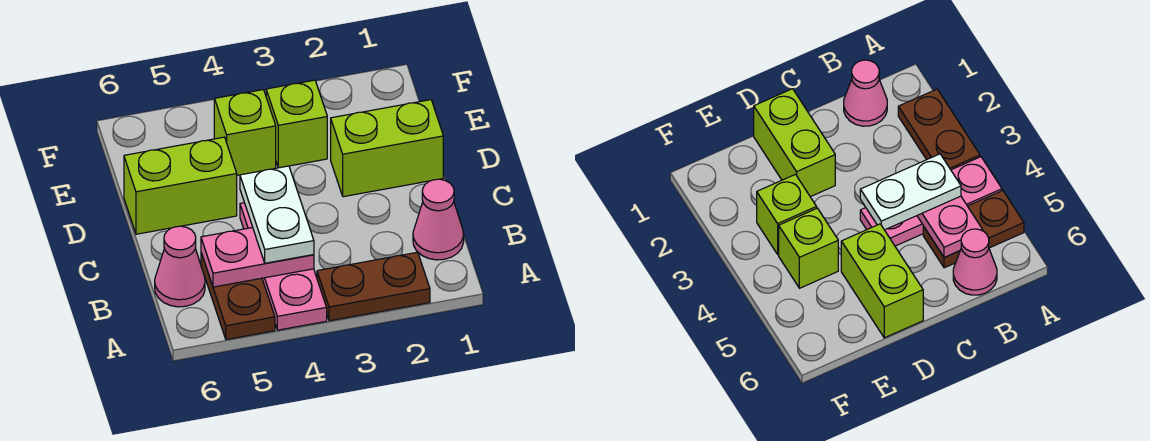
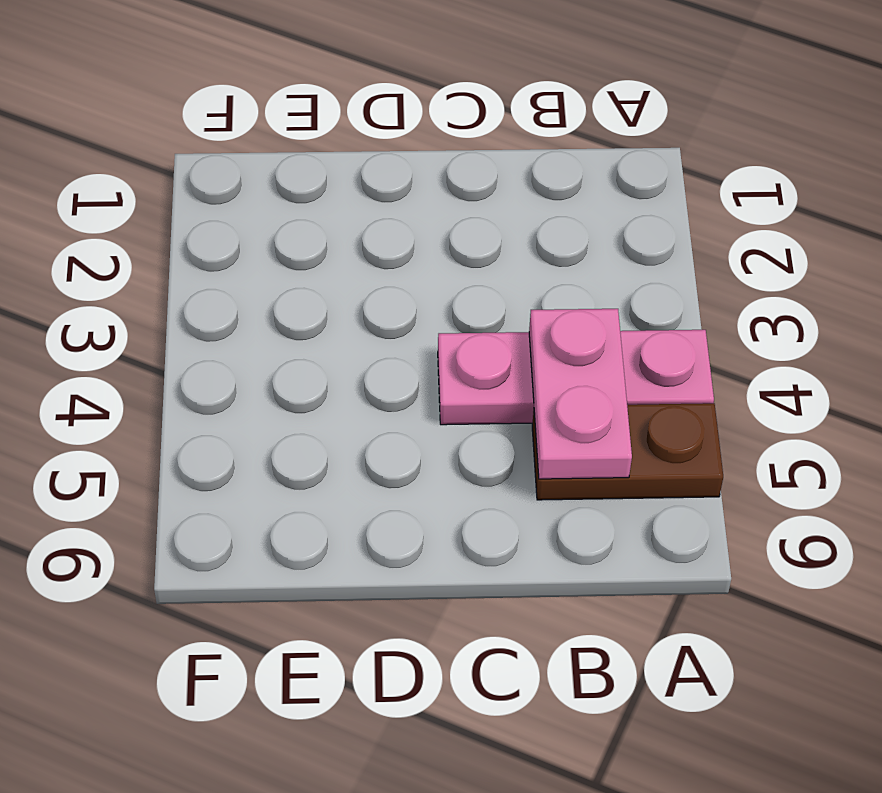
none -> brown 1x2 plate [317,252,430,321]
none -> pink 1x1 cone [413,179,464,260]

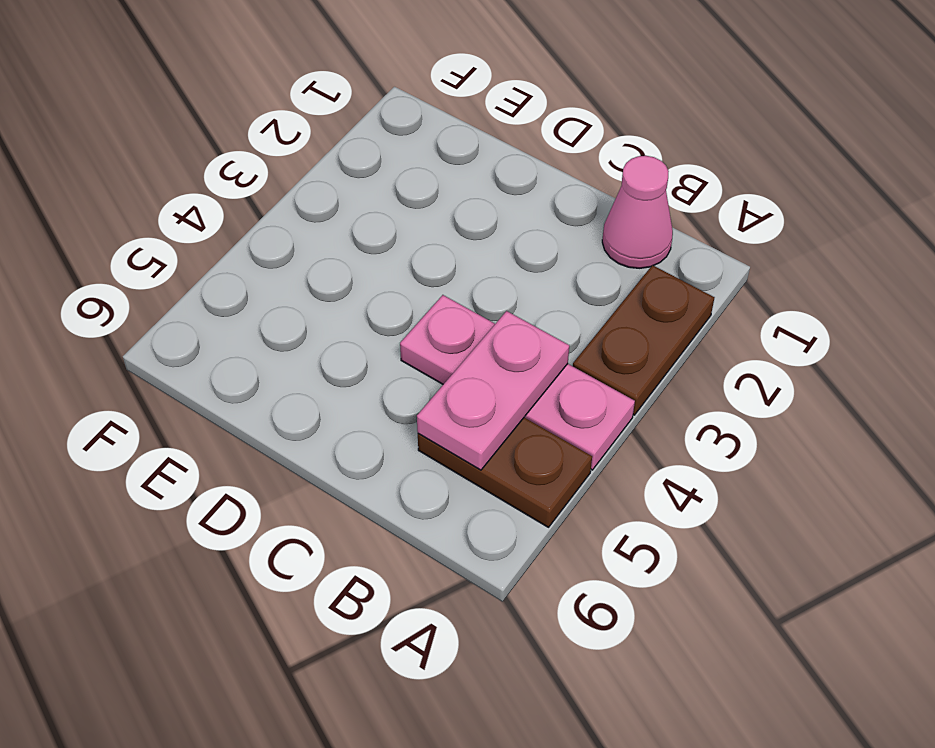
none -> pink 1x1 cone [155,226,205,307]
none -> lime 1x2 brick [331,100,443,197]

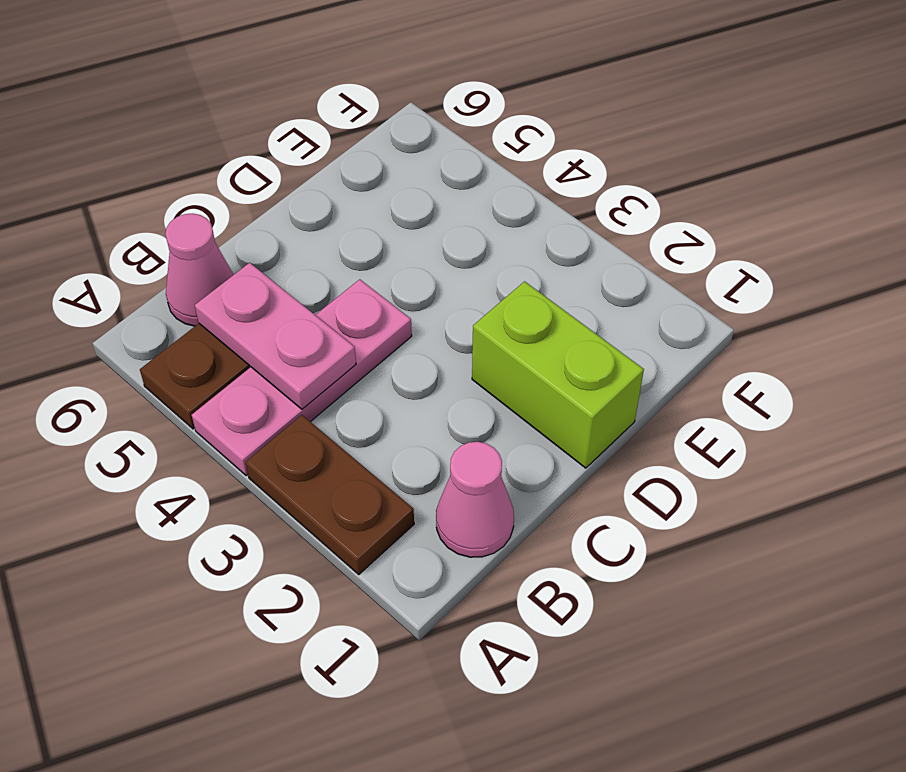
none -> lime 1x2 brick [124,137,237,234]
none -> lime 1x1 brick [266,80,327,168]

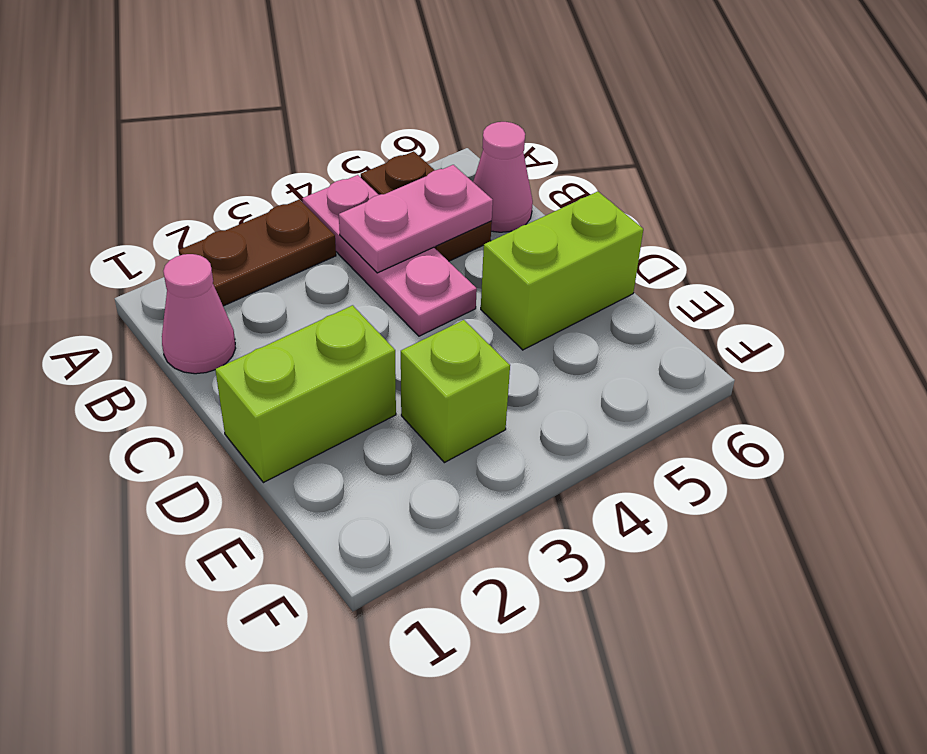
none -> lime 1x1 brick [214,90,276,175]
none -> white 1x2 plate [240,166,314,263]

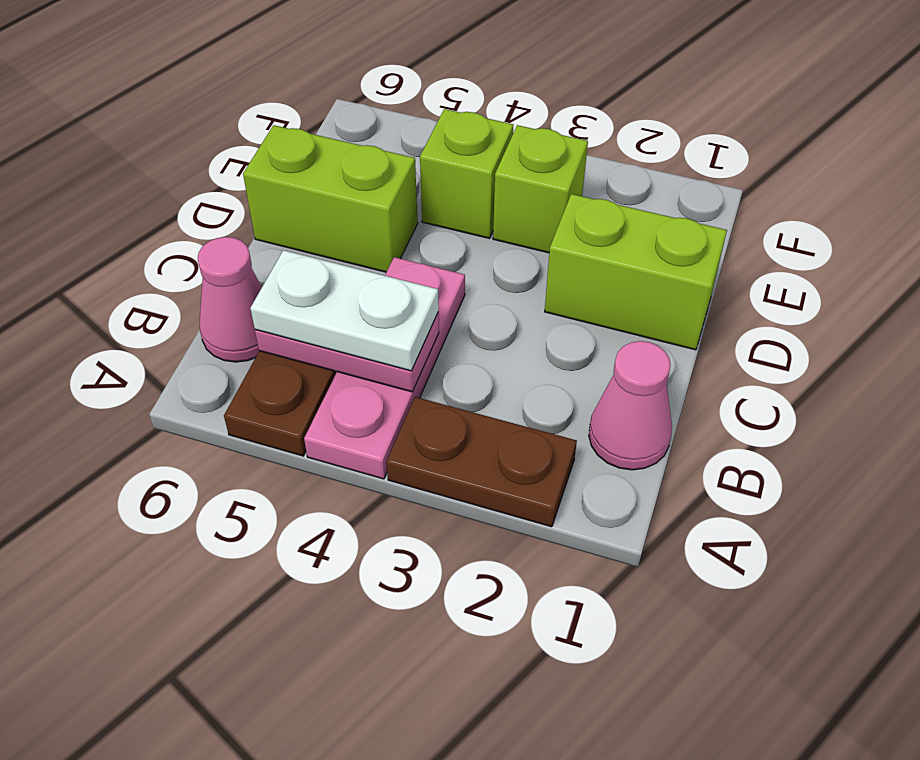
white 1x2 plate [250,250,439,371] -> white 1x2 plate turned to [240,166,314,263]

